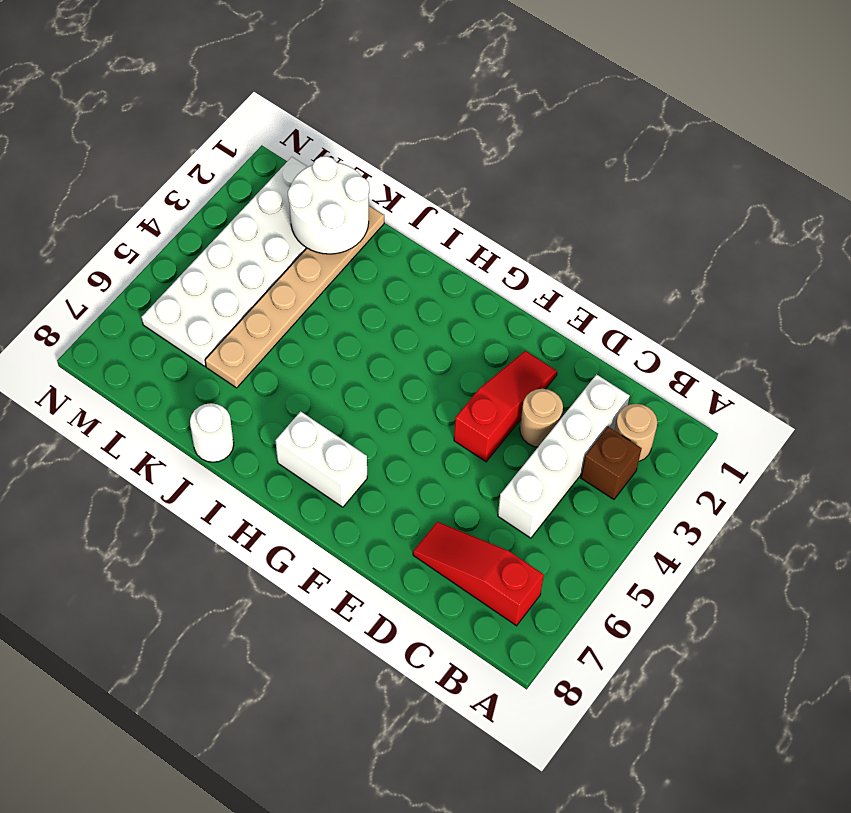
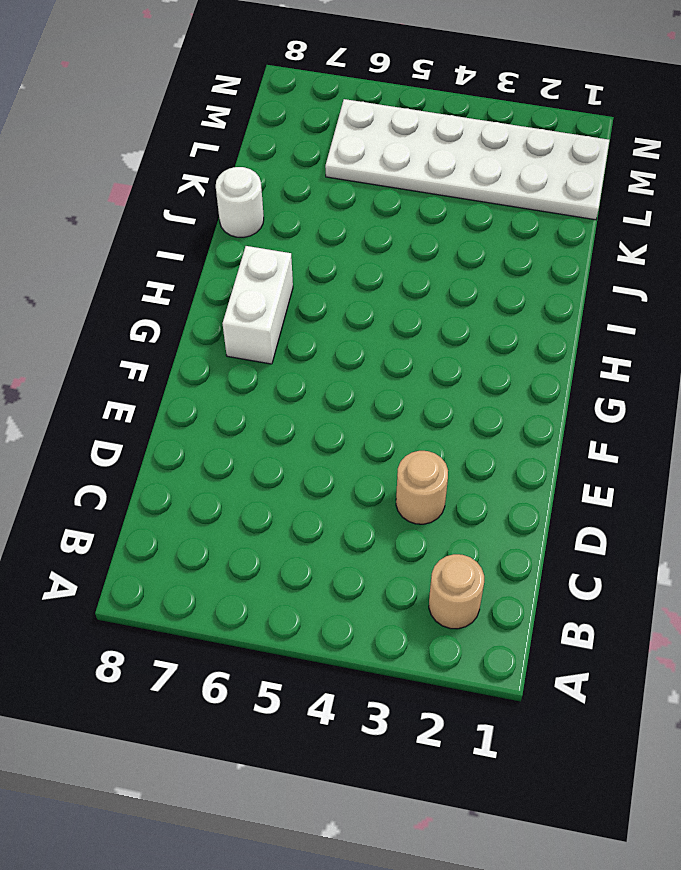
none -> brown 1x1 brick [581,427,642,499]
none -> red 1x3 slope [413,522,544,626]

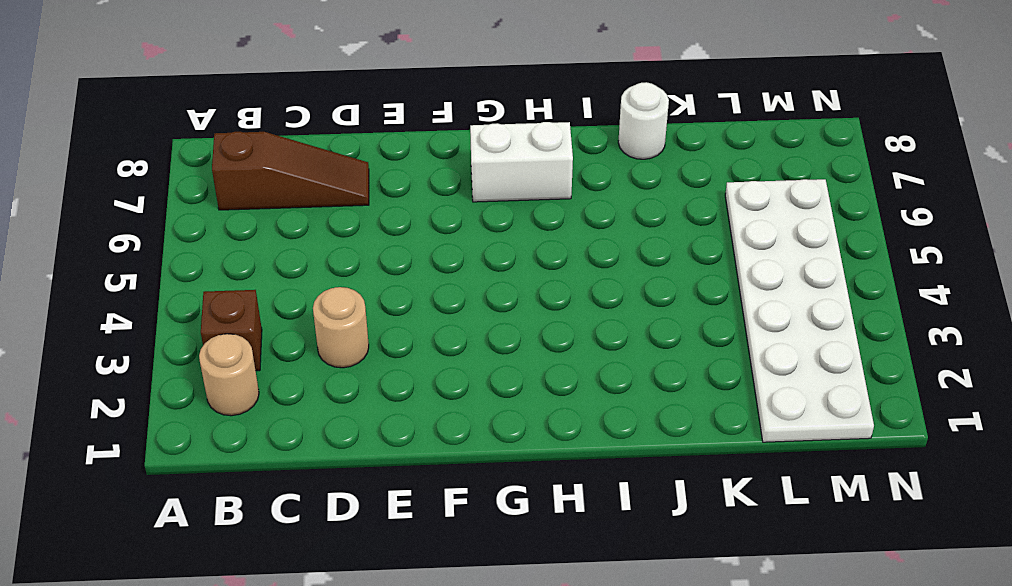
brown 1x3 slope [212,132,369,210] -> red 1x3 slope [413,522,544,626]
none -> white 1x4 brick [498,374,630,538]
none -> red 1x3 slope [454,351,557,462]

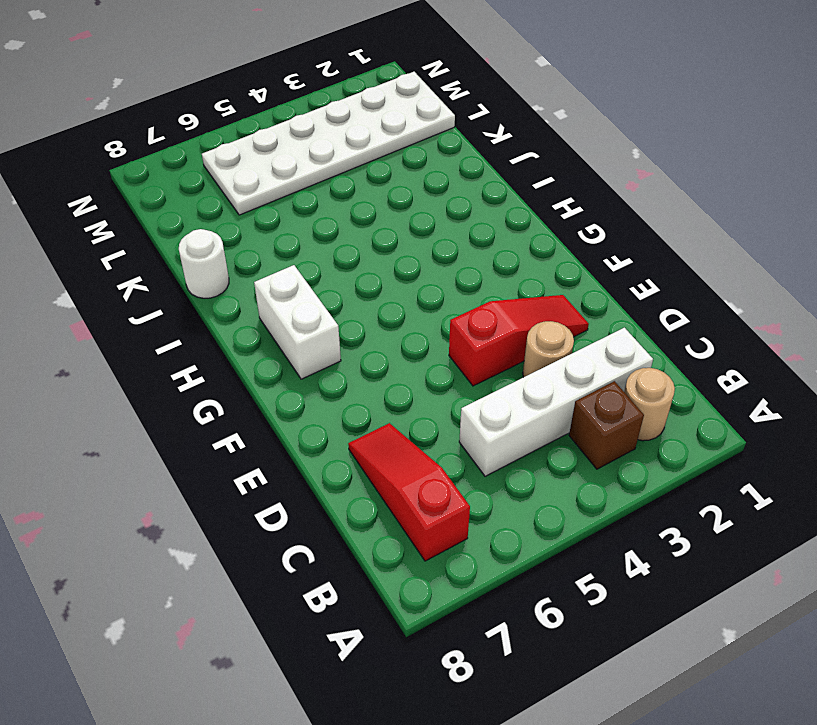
none -> tan 1x6 plate [205,206,384,388]
none -> white 2x2 round brick [288,156,369,254]

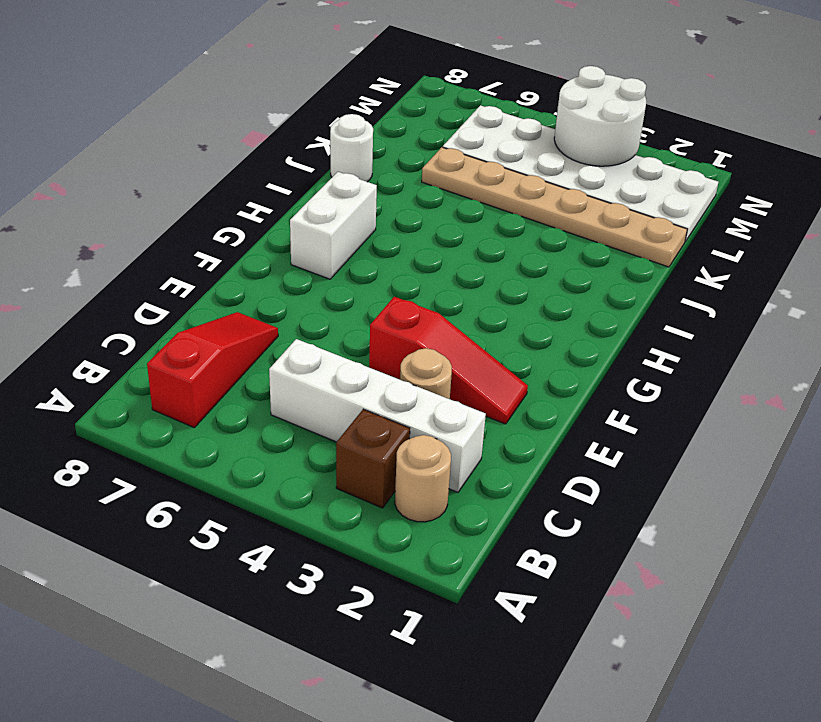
white 2x2 round brick [554,66,646,166] -> white 2x2 round brick moved to [288,156,369,254]

